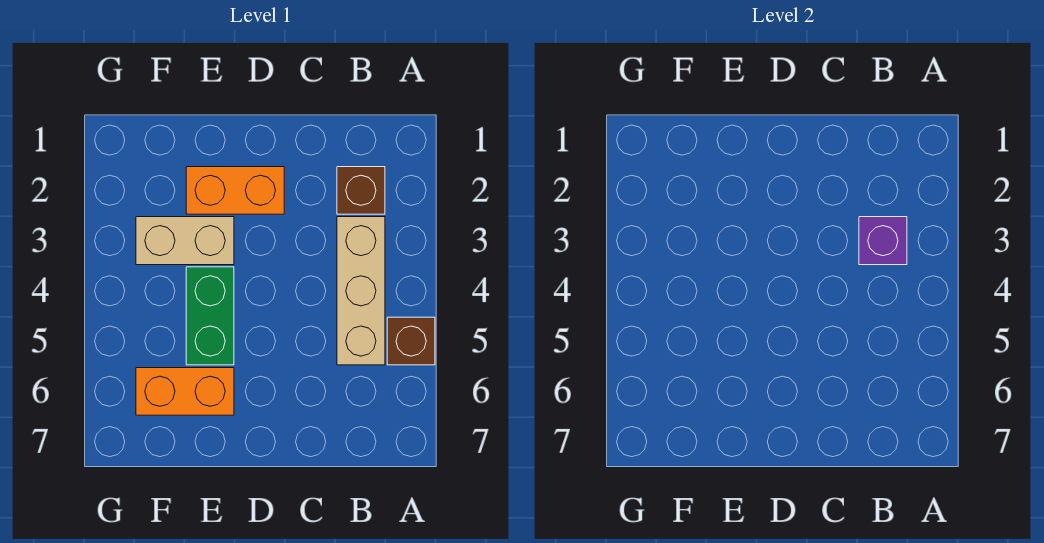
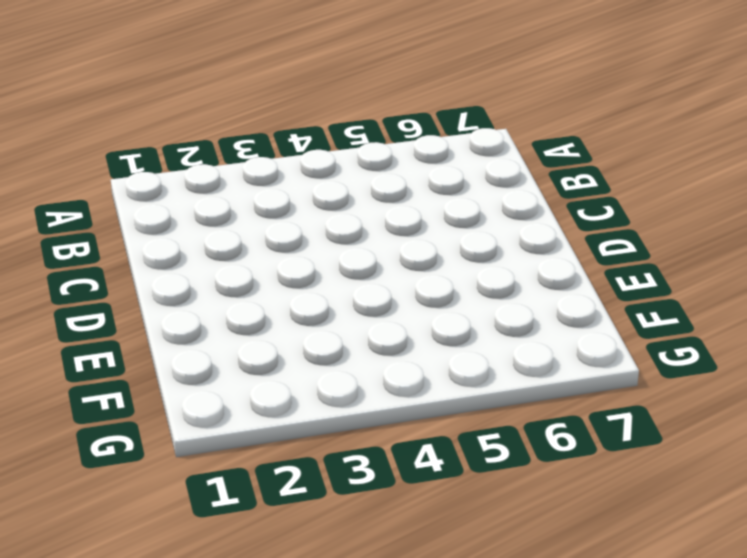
none -> brown 1x1 brick [387,317,435,365]
none -> brown 1x1 brick [337,167,385,214]

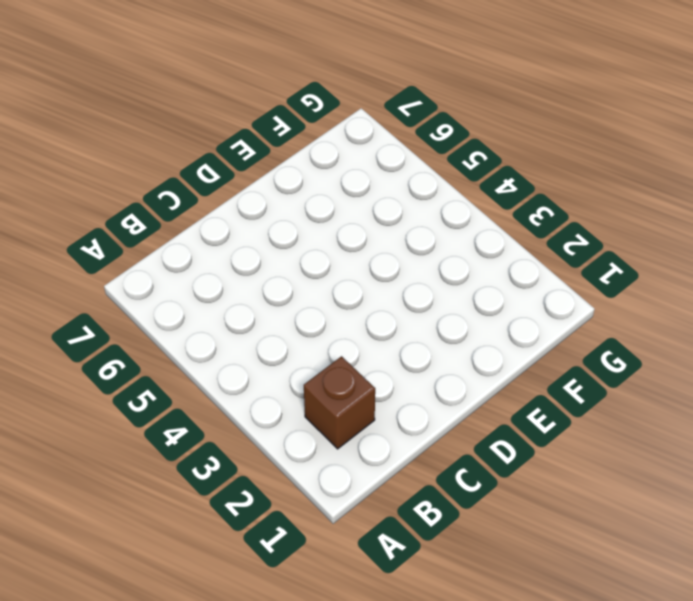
none -> brown 1x1 brick [387,317,435,365]
none -> tan 1x3 brick [337,217,385,365]

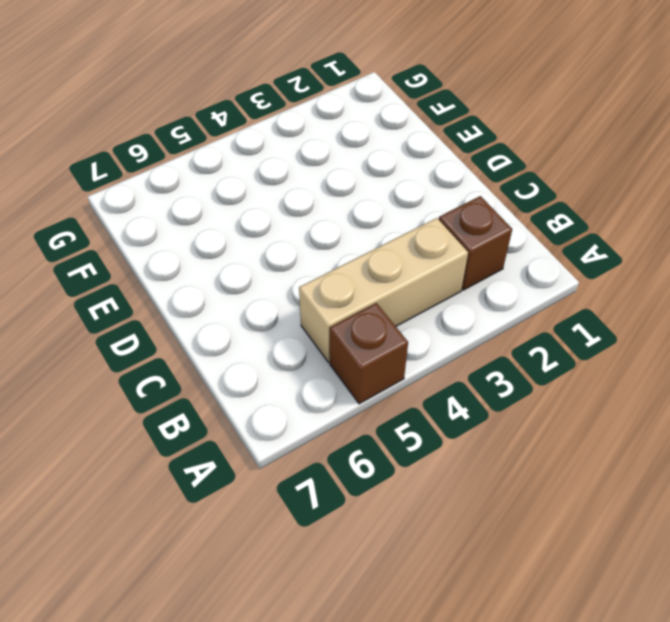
none -> orange 1x2 brick [186,167,284,214]
none -> tan 1x2 brick [136,217,234,265]

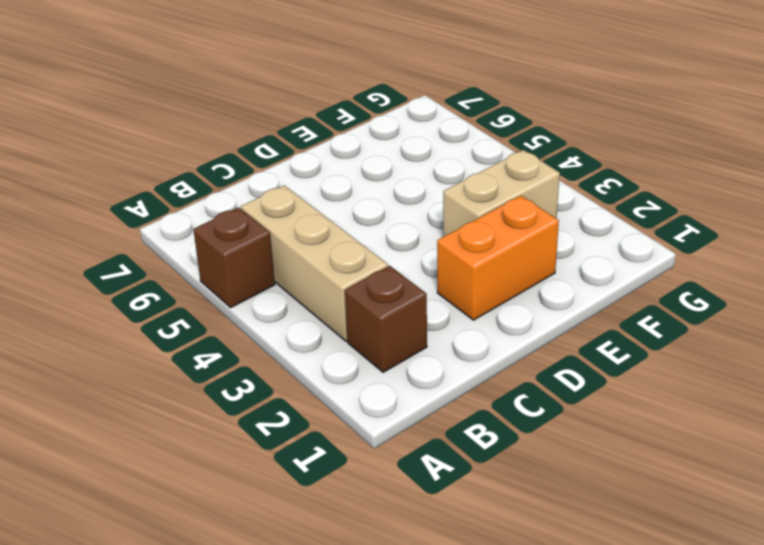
none -> green 1x2 brick [186,267,234,365]
none -> orange 1x2 brick [136,368,234,415]

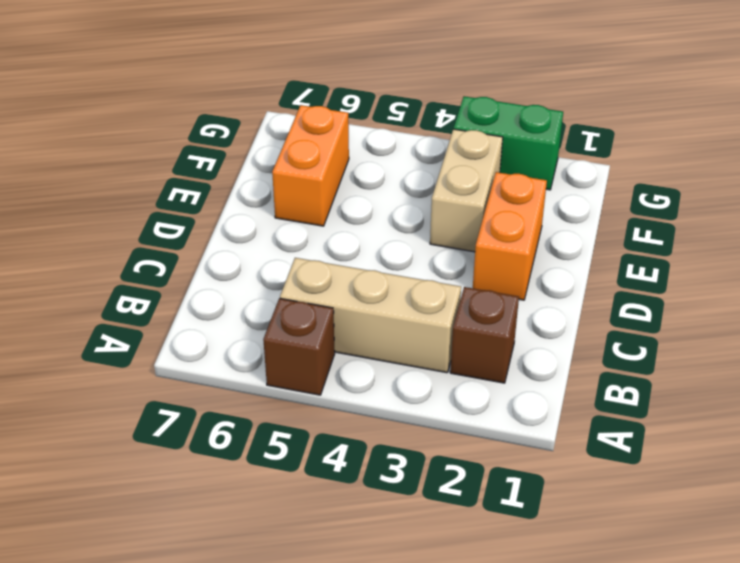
green 1x2 brick [454,96,563,190] -> green 1x2 brick moved to [186,267,234,365]
none -> purple 1x1 brick [859,217,907,265]

